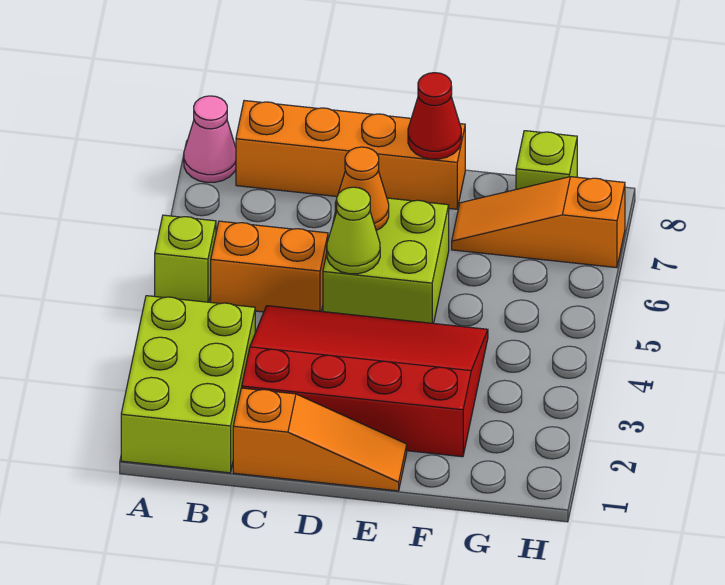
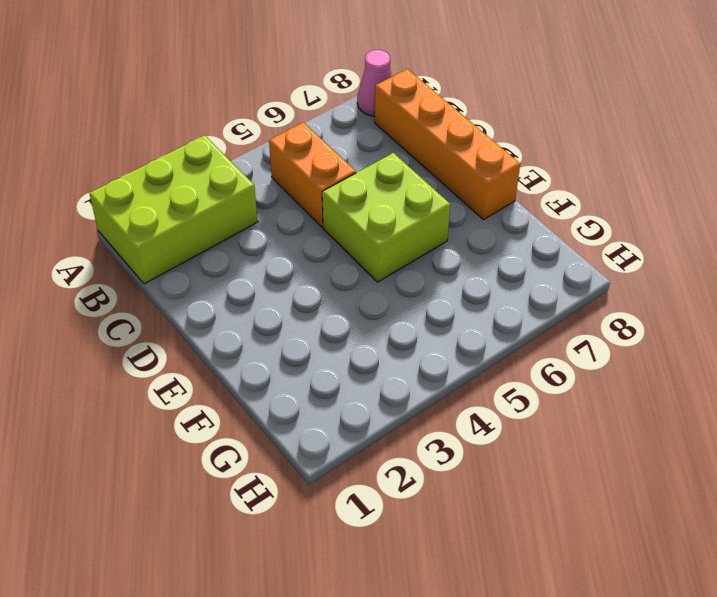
none -> lime 1x1 brick [155,215,216,302]
none -> orange 1x3 slope [233,388,407,491]
none -> red 3x4 slope [242,306,488,457]

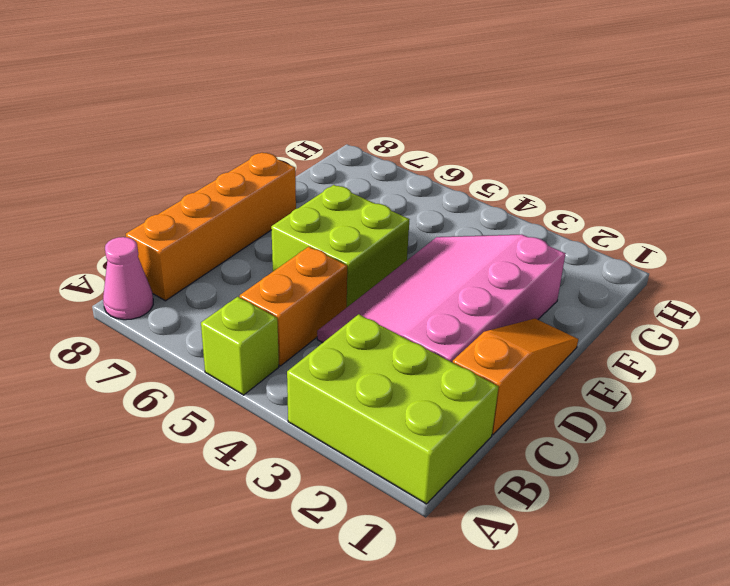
pink 3x4 slope [317,234,565,362] -> red 3x4 slope [242,306,488,457]
none -> orange 1x3 slope [452,177,625,268]
none -> lime 1x1 brick [516,131,577,189]
none -> lime 1x1 cone [327,187,380,274]

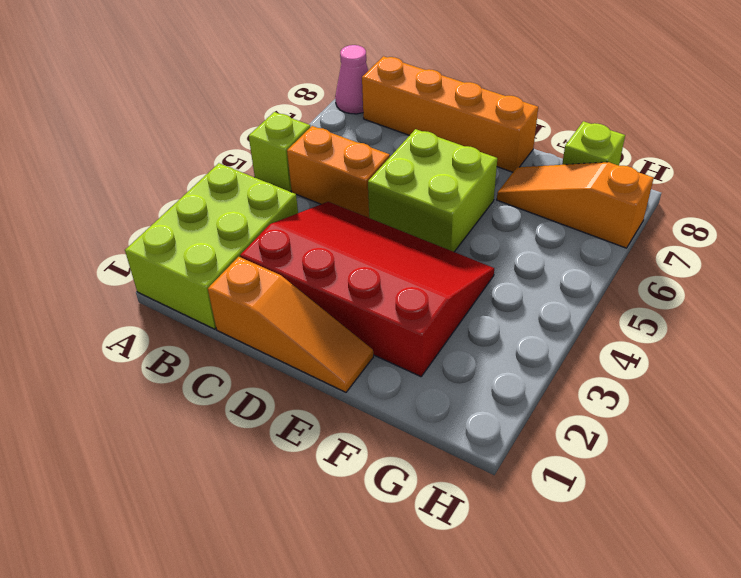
none -> lime 1x1 cone [327,187,380,274]
none -> orange 1x1 cone [335,147,389,230]
none -> red 1x1 cone [408,73,461,159]

